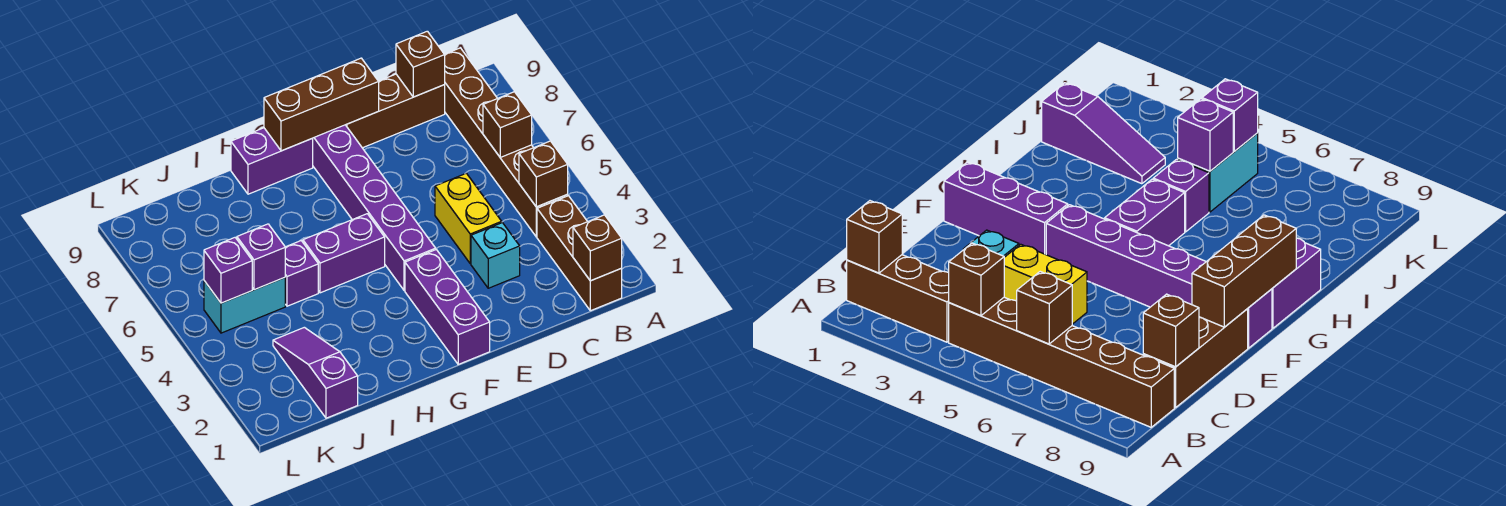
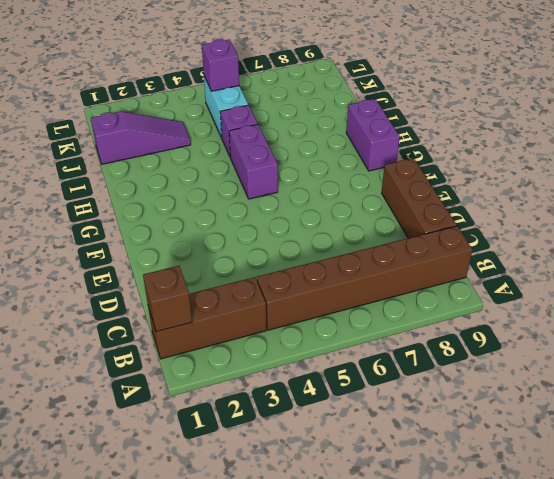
none -> cyan 1x1 brick [471,223,520,288]
none -> yellow 1x2 brick [435,173,502,264]
none -> purple 1x3 brick [405,250,490,364]

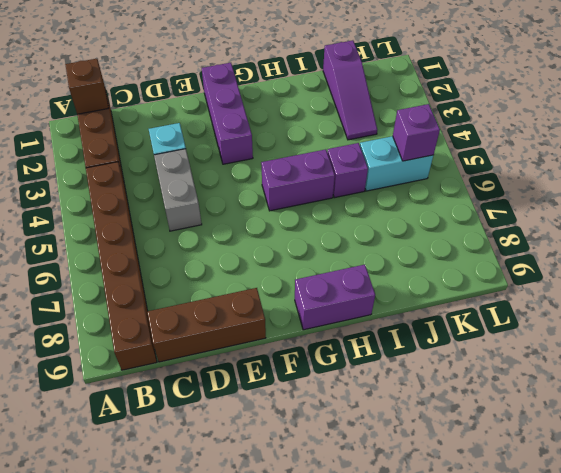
grey 1x2 brick [154,149,202,231] -> yellow 1x2 brick [435,173,502,264]
none -> purple 1x6 brick [312,125,436,291]
none -> brown 1x1 brick [519,141,568,207]
none -> brown 1x1 brick [483,92,532,157]

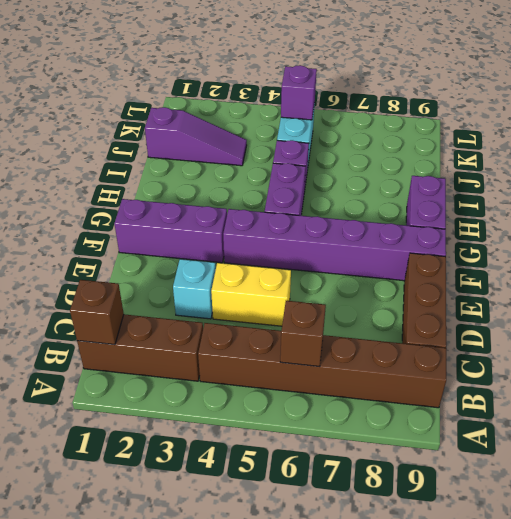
none -> brown 1x1 brick [519,141,568,207]
none -> brown 1x1 brick [396,31,445,97]
none -> brown 1x3 brick [264,58,379,151]

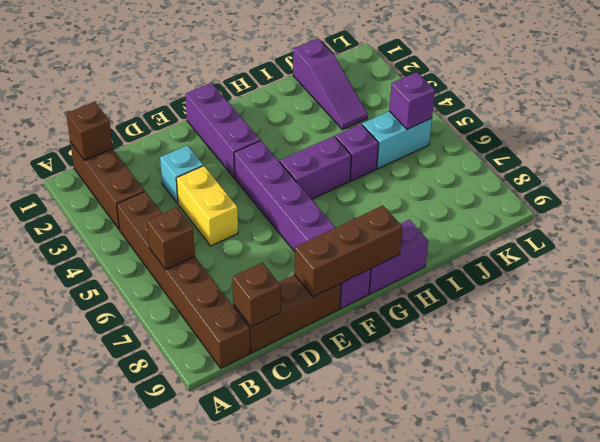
none -> brown 1x1 brick [519,141,568,207]
none -> purple 1x1 brick [237,224,285,290]

